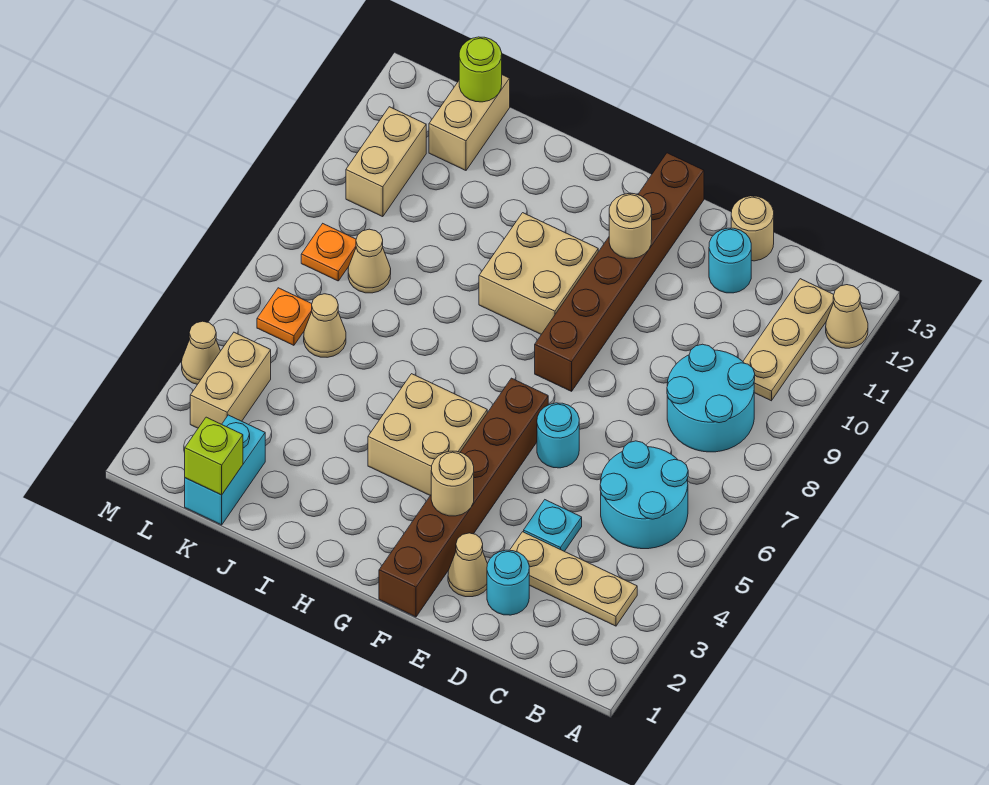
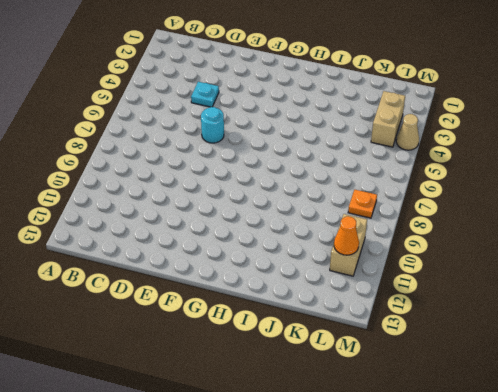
orange 1x1 cone [334,216,359,255] -> none
none -> tan 1x1 cone [826,285,868,348]
none -> tan 1x3 plate [510,532,637,626]
none -> cyan 2x2 round brick [600,441,688,549]

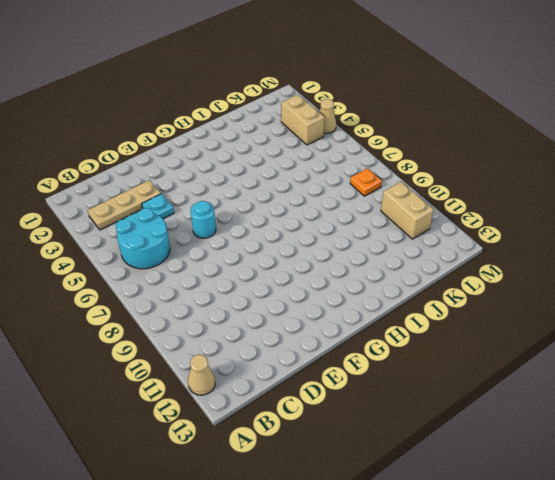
none -> cyan 2x2 round brick [667,344,755,452]
none -> tan 1x3 plate [743,279,834,401]
none -> cyan 1x1 round brick [487,550,529,615]

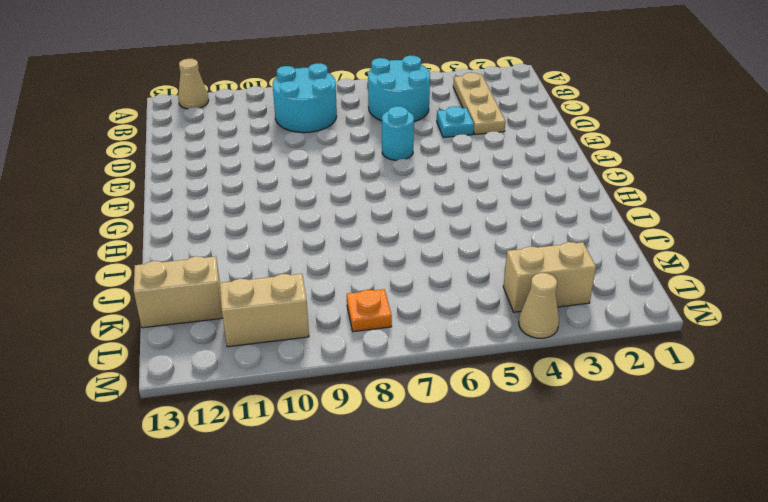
none -> tan 1x3 plate [743,279,834,401]
none -> cyan 1x1 round brick [487,550,529,615]
none -> cyan 1x1 round brick [709,228,751,293]

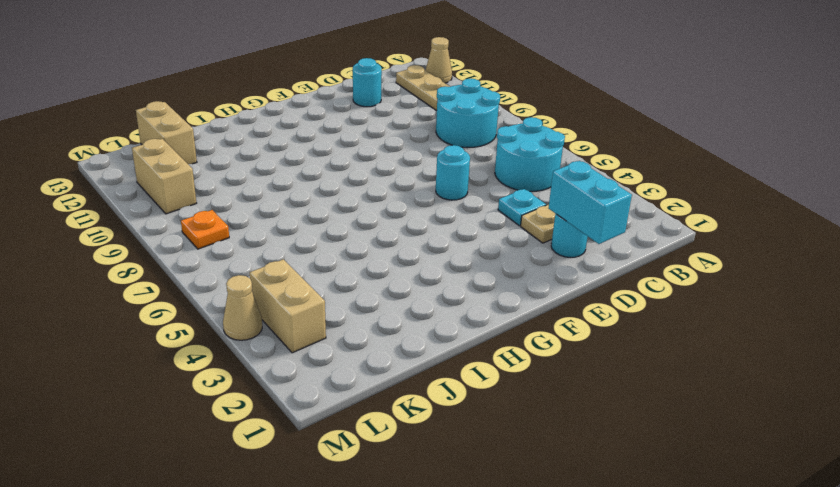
cyan 1x2 brick [549,161,632,244] -> cyan 1x2 brick moved to [185,415,265,525]
none -> tan 1x1 round brick [731,196,774,261]
none -> tan 1x1 cone [448,533,488,597]
none -> brown 1x6 brick [379,378,548,617]

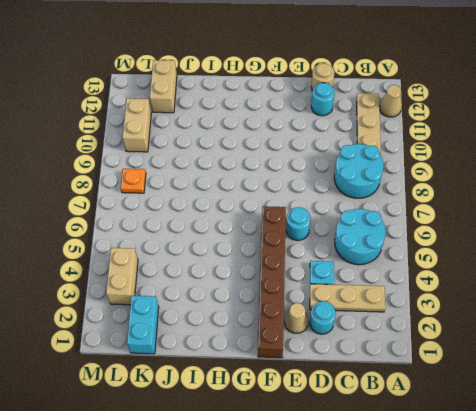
none -> brown 1x6 brick [535,153,704,391]
none -> tan 2x2 brick [368,374,487,495]
none -> tan 2x2 brick [479,213,598,334]

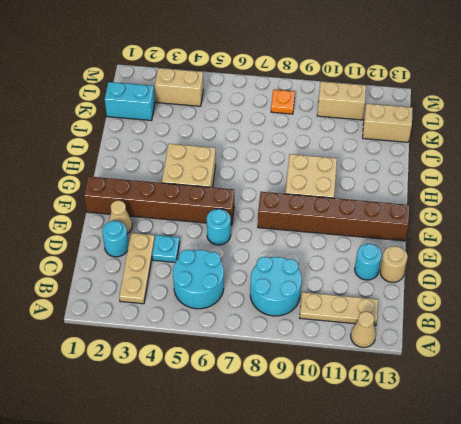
none -> tan 1x1 cone [304,294,346,357]
none -> tan 1x1 cone [348,229,391,293]
none -> orange 1x1 plate [257,288,312,345]

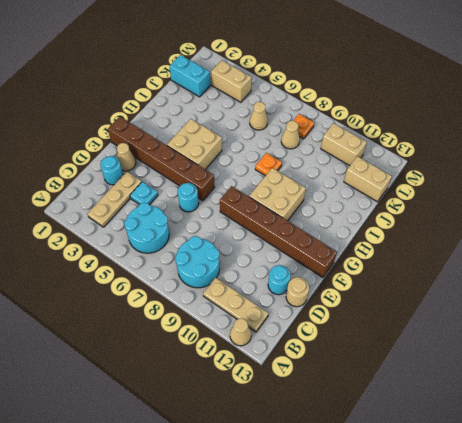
orange 1x1 plate [255,153,282,176] -> orange 1x1 plate moved to [257,288,312,345]
none -> tan 1x1 cone [182,321,220,384]
none -> tan 1x1 round brick [431,451,474,516]
none -> tan 1x1 round brick [609,194,652,258]

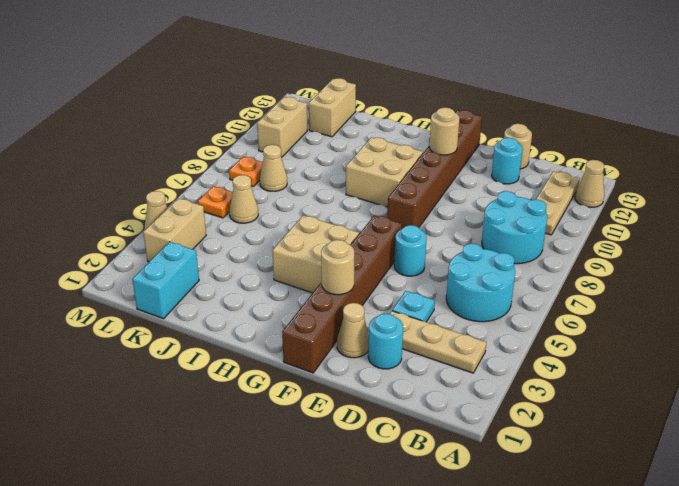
none -> lime 1x1 brick [185,417,243,495]
none -> lime 1x1 round brick [459,37,502,102]

